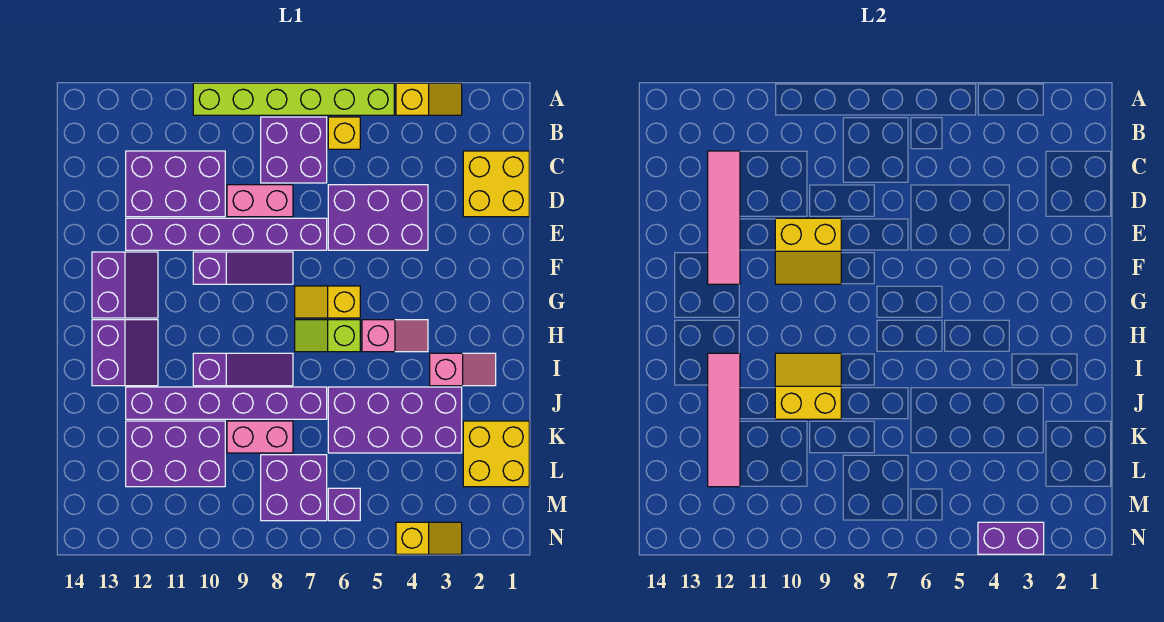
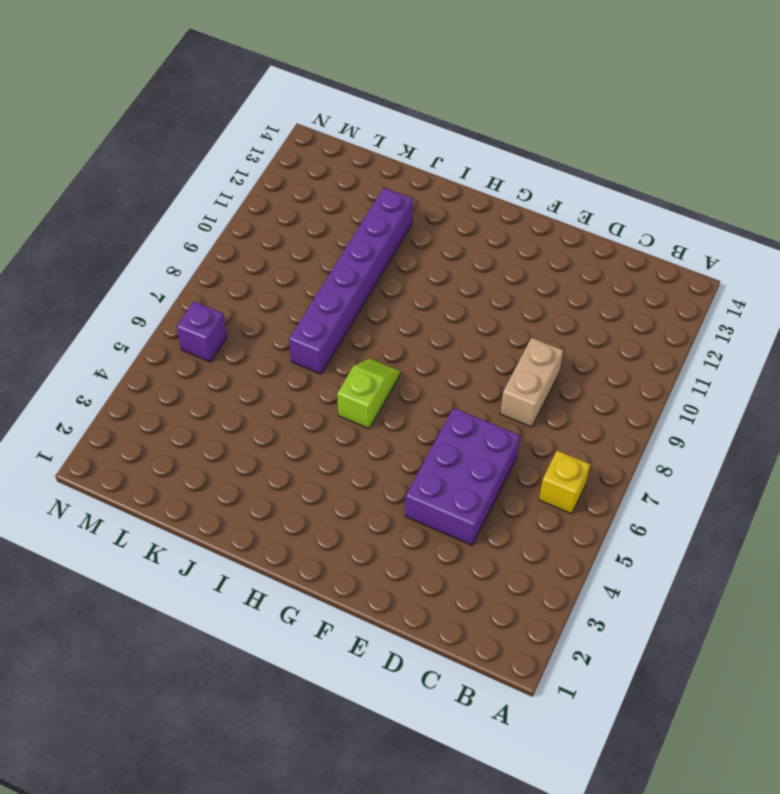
tan 1x2 brick [500,338,563,427] -> pink 1x2 brick [227,185,293,217]
none -> yellow 1x2 slope [396,83,462,115]
none -> lime 1x6 brick [193,83,394,115]
none -> purple 2x2 brick [261,117,327,183]
none -> yellow 2x2 brick [463,151,529,217]

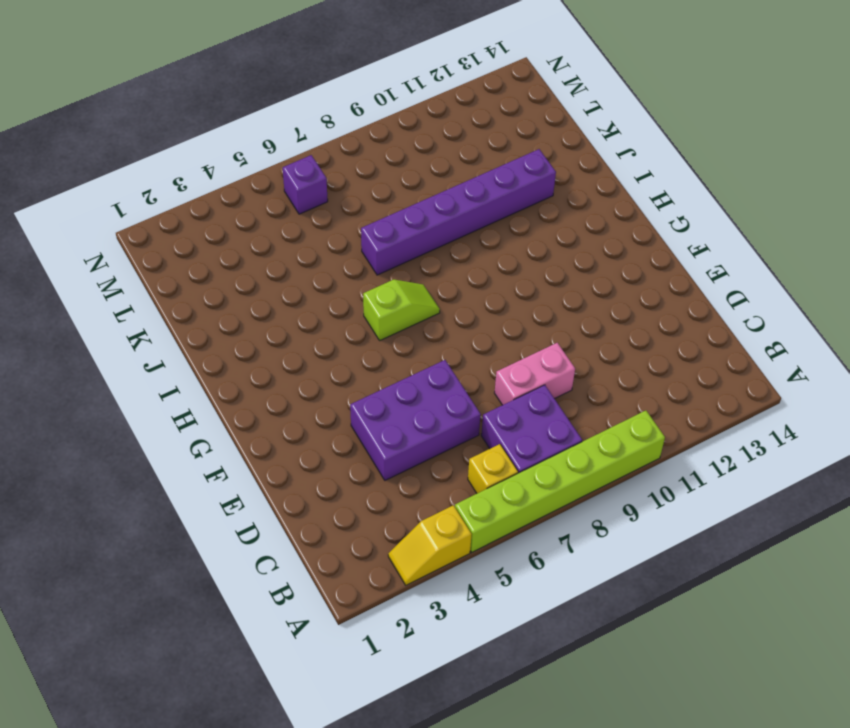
none -> yellow 2x2 brick [463,151,529,217]
none -> purple 2x3 brick [126,151,225,217]
none -> purple 1x6 brick [126,218,327,250]
none -> purple 1x3 slope [193,252,293,284]

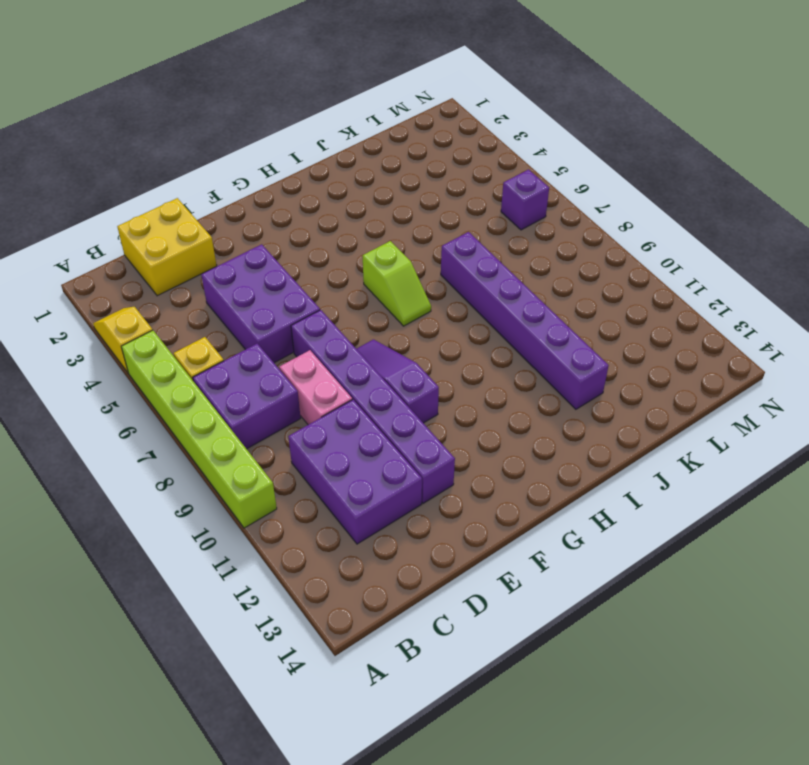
none -> purple 2x2 slope [92,252,158,318]
none -> yellow 1x2 slope [295,286,360,318]
none -> pink 1x2 slope [362,320,428,352]
none -> purple 2x2 slope [92,320,158,386]

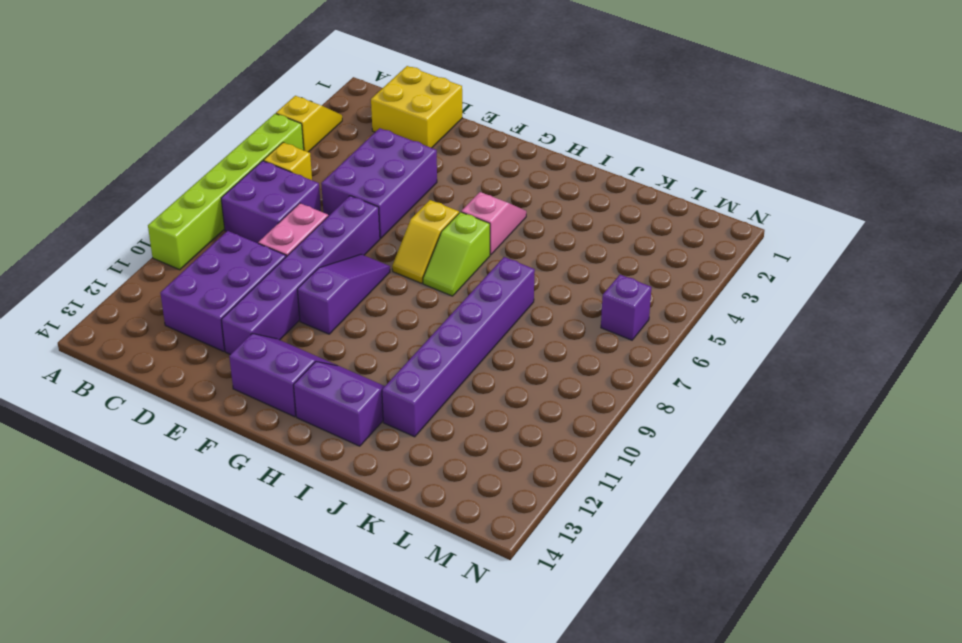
none -> pink 1x2 slope [430,353,496,386]
none -> purple 1x3 slope [193,353,293,386]
none -> purple 2x4 brick [328,387,462,453]
none -> yellow 2x2 brick [463,421,529,487]

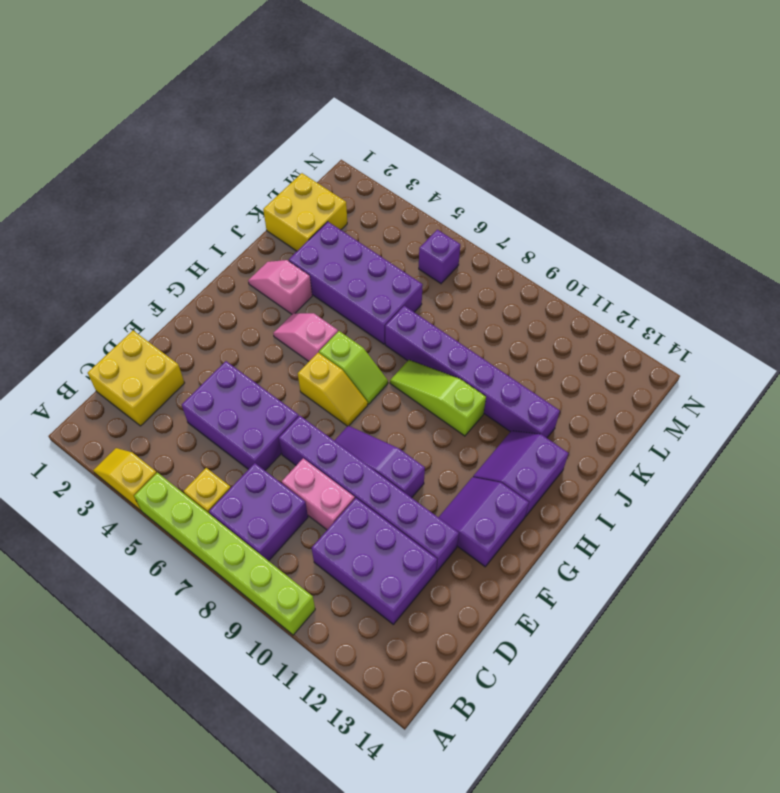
lime 1x3 slope [390,360,486,436] -> purple 1x3 slope [193,353,293,386]
none -> pink 1x2 brick [227,421,293,453]
none -> purple 2x3 brick [126,421,225,487]
none -> purple 2x2 brick [261,455,327,521]
none -> yellow 1x2 slope [396,522,462,554]

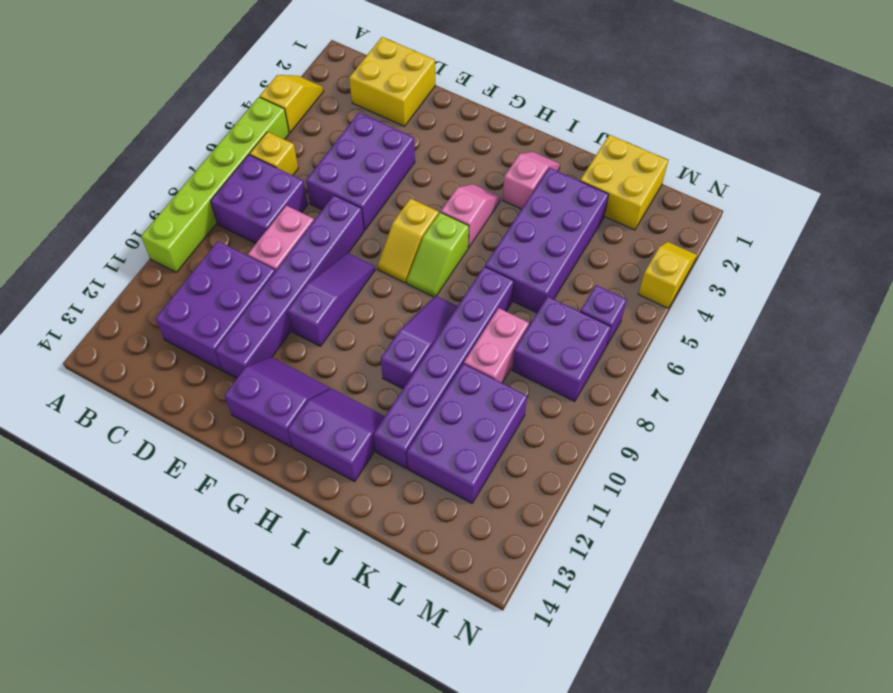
none -> pink 1x4 tile [708,151,740,284]
none -> yellow 2x2 slope [775,218,841,284]
none -> yellow 2x2 slope [775,353,841,419]
none -> pink 1x4 tile [708,353,740,487]

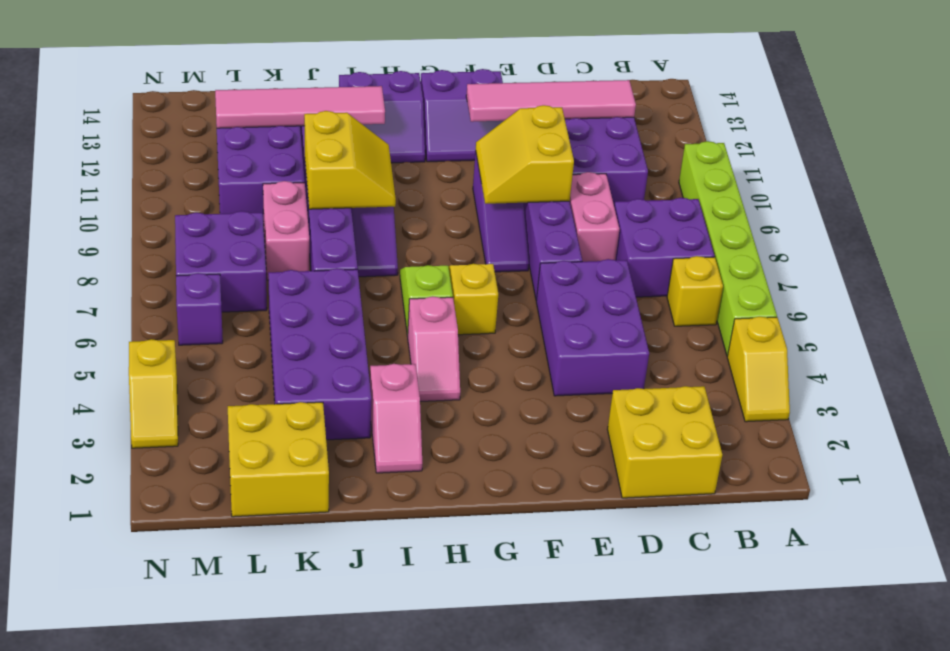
none -> purple 1x2 brick [978,522,1044,554]

